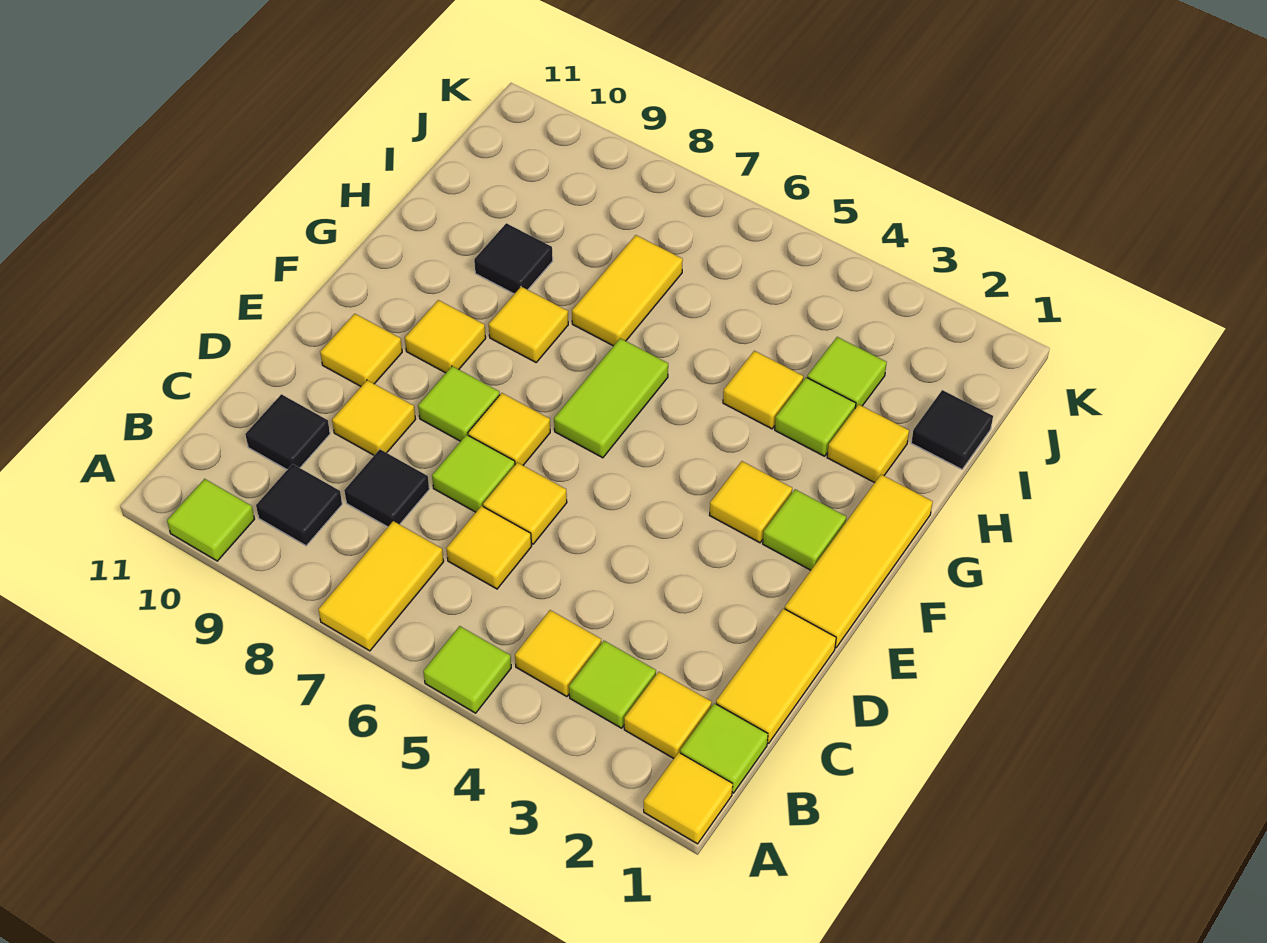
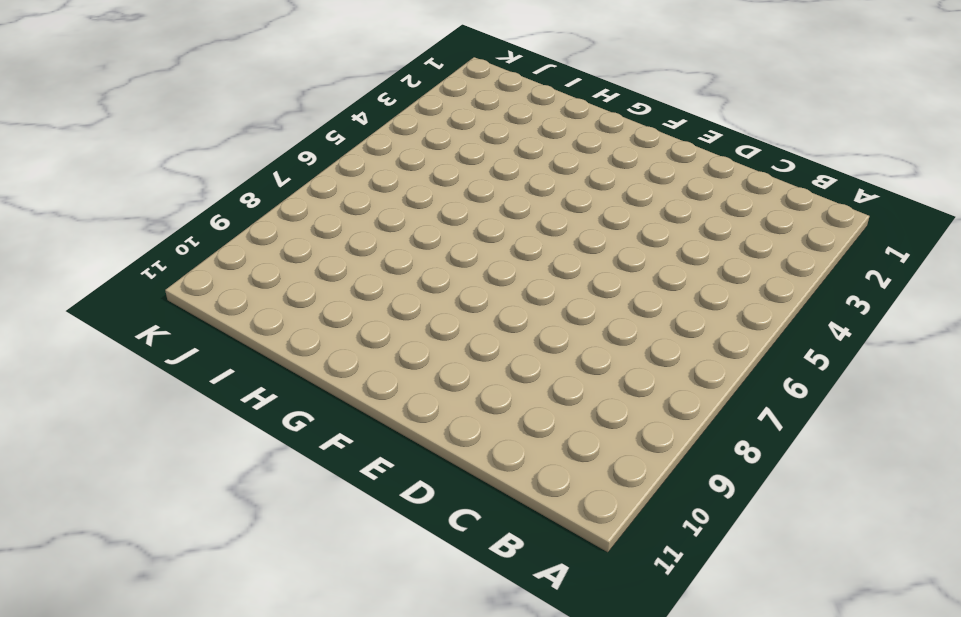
none -> yellow 1x1 tile [644,752,733,844]
none -> lime 1x1 tile [423,626,511,713]
none -> yellow 1x2 tile [318,521,444,651]
none -> lime 1x1 tile [167,479,254,561]

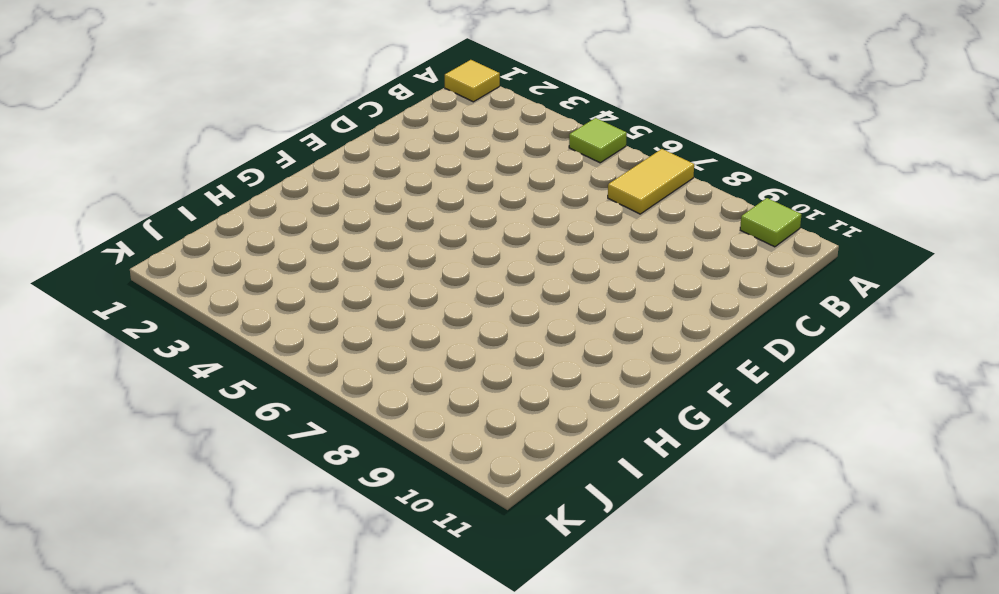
none -> lime 1x1 tile [680,703,768,793]
none -> yellow 1x1 tile [624,672,712,758]
none -> lime 1x1 tile [569,641,656,728]
none -> yellow 1x1 tile [515,610,601,697]

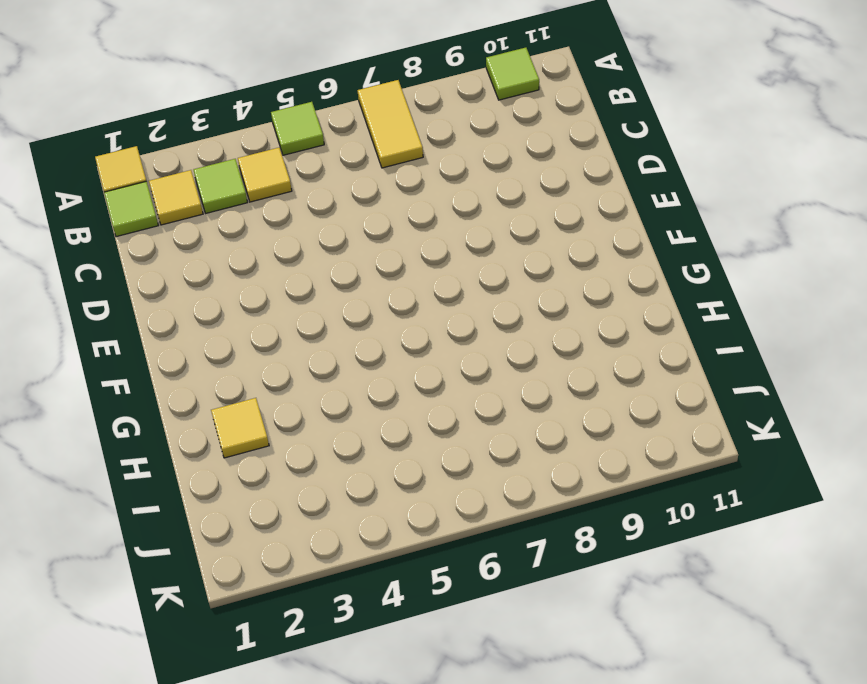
none -> black 1x1 tile [256,464,342,546]
none -> yellow 1x2 tile [716,608,836,743]
none -> yellow 1x1 tile [446,506,532,589]
none -> black 1x1 tile [344,449,429,527]

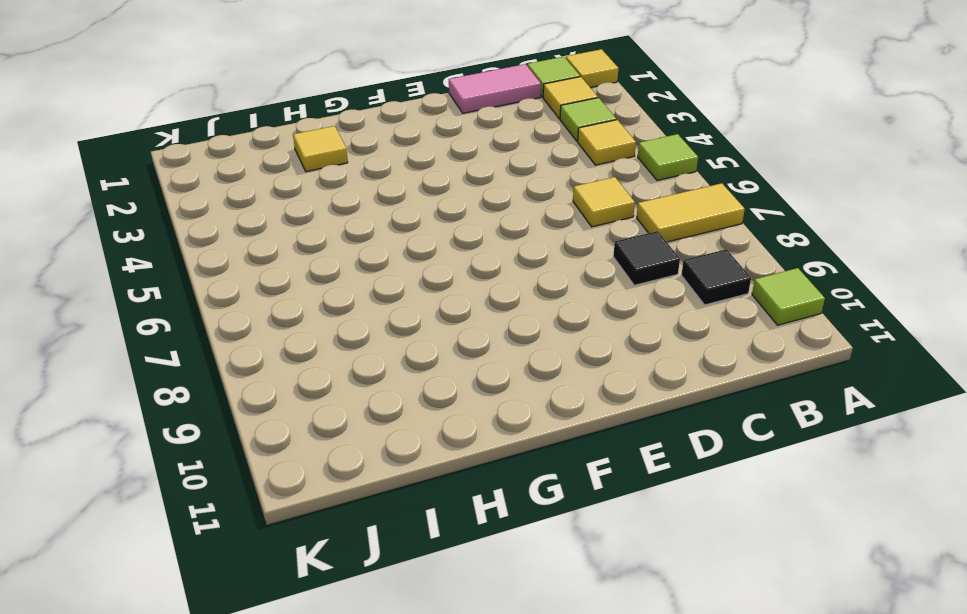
pink 1x2 tile [449,64,541,113] -> yellow 1x2 tile [716,608,836,743]
none -> black 1x1 tile [245,394,330,470]
none -> yellow 1x1 tile [483,463,567,544]
none -> lime 1x1 tile [432,435,515,512]
none -> yellow 1x1 tile [332,380,416,455]

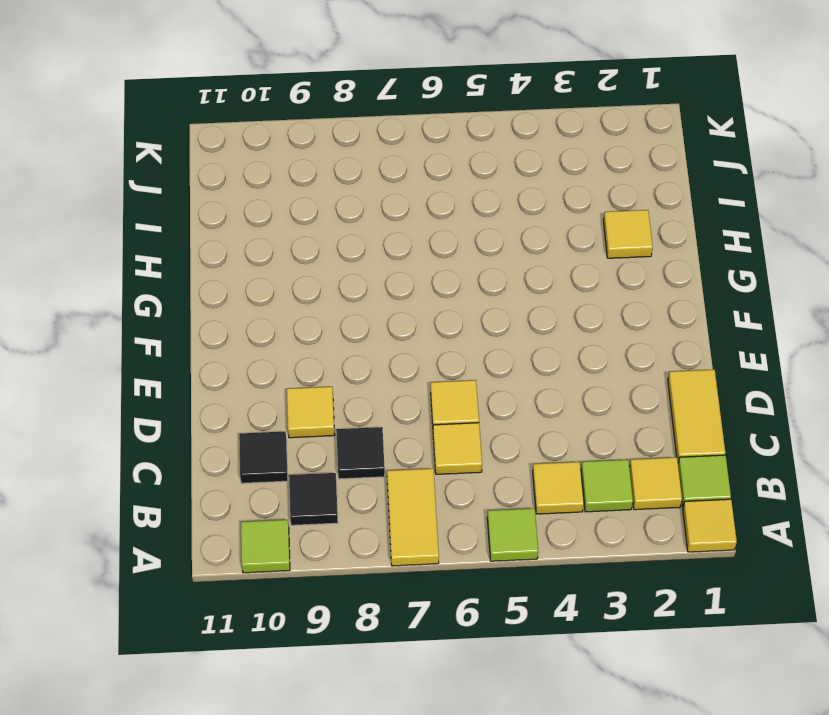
none -> lime 1x1 tile [432,435,515,512]
none -> yellow 1x3 tile [785,475,933,648]
none -> yellow 1x1 tile [468,393,550,465]
none -> lime 1x1 tile [418,366,500,441]

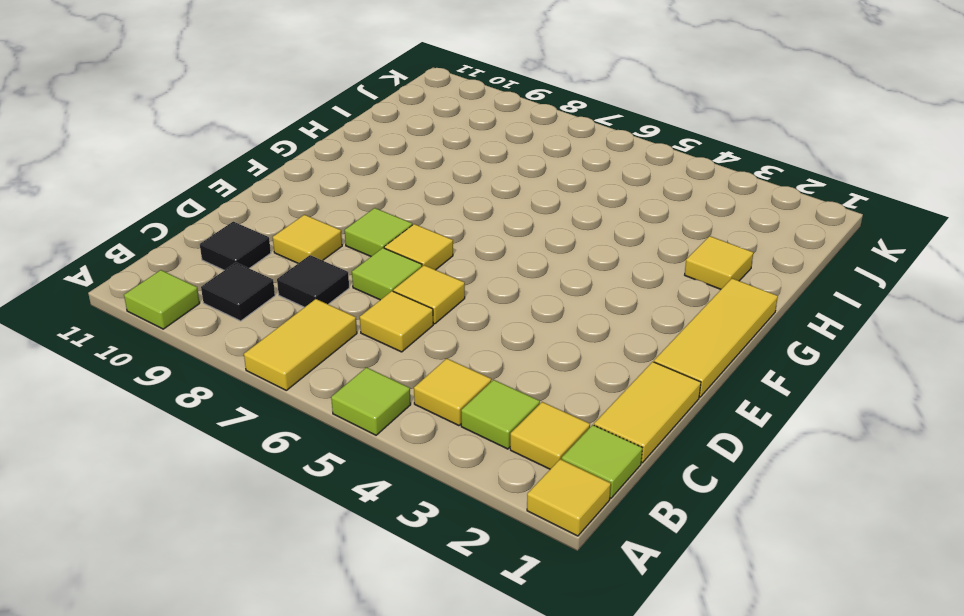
none -> yellow 1x1 tile [320,314,402,386]
none -> lime 1x1 tile [763,489,846,570]
none -> yellow 1x1 tile [710,461,792,543]
none -> lime 1x2 tile [554,338,668,458]

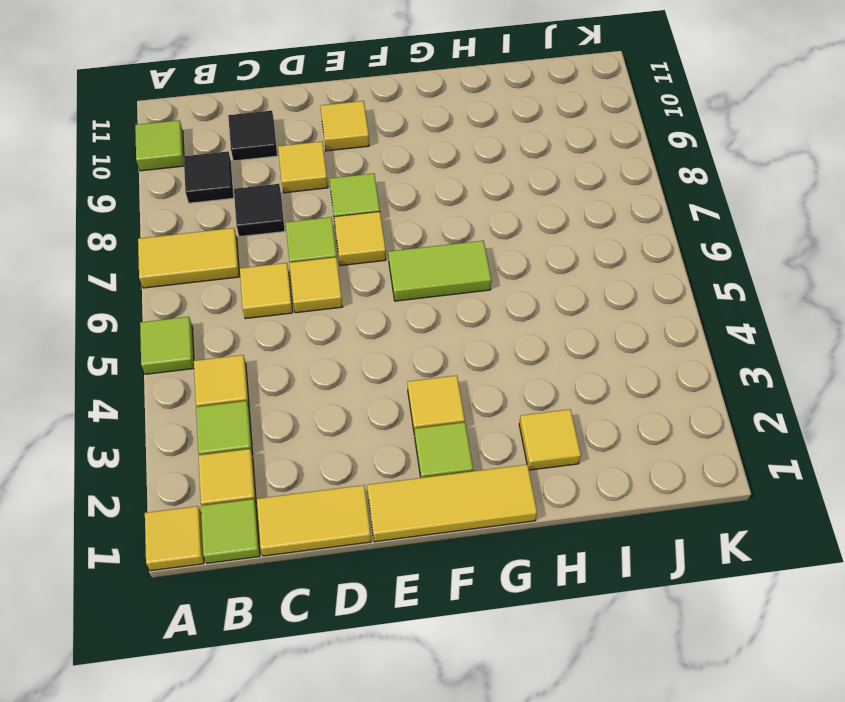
none -> yellow 1x1 tile [405,300,486,373]
none -> yellow 1x1 tile [489,287,568,362]
none -> lime 1x1 tile [775,377,856,456]
none -> yellow 1x1 tile [723,351,803,429]

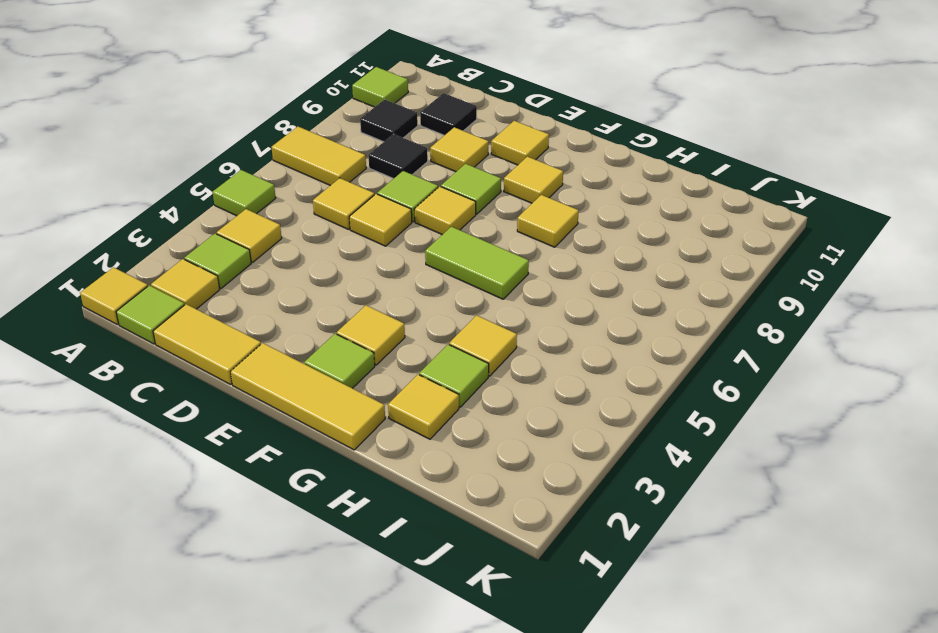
none -> yellow 1x2 tile [572,235,683,346]
none -> black 1x1 tile [474,223,553,294]
none -> black 1x1 tile [911,390,993,469]
none -> lime 1x1 tile [807,337,887,408]

